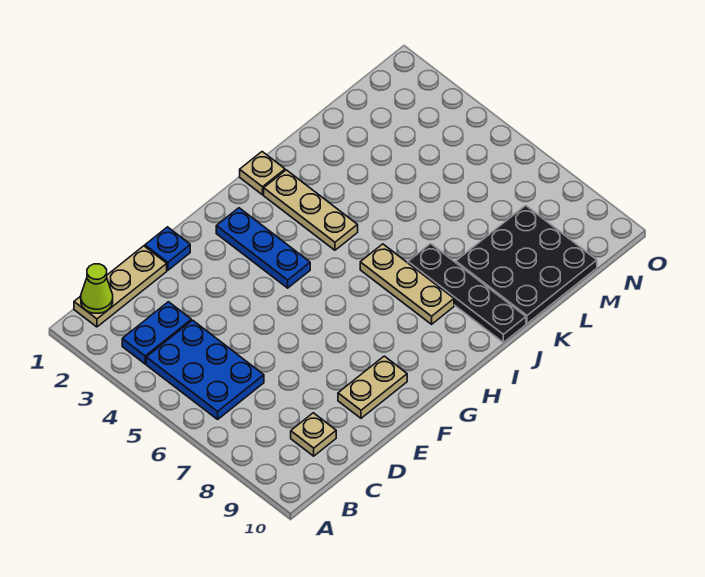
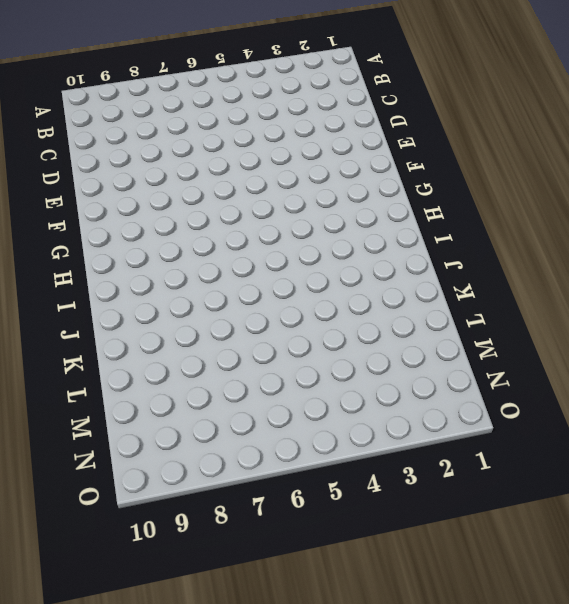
none -> tan 1x3 plate [74,246,167,327]
none -> blue 1x2 plate [122,302,191,364]
none -> blue 2x3 plate [146,320,264,419]

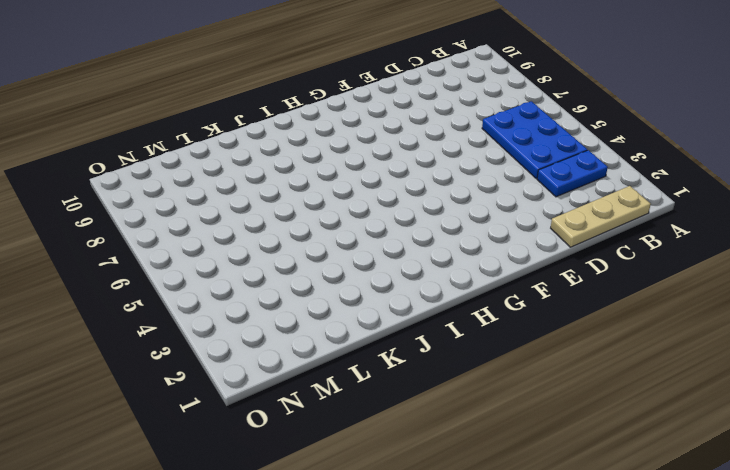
none -> tan 1x1 plate [291,413,336,456]
none -> blue 1x1 plate [145,227,190,270]
none -> tan 1x2 plate [338,356,407,418]

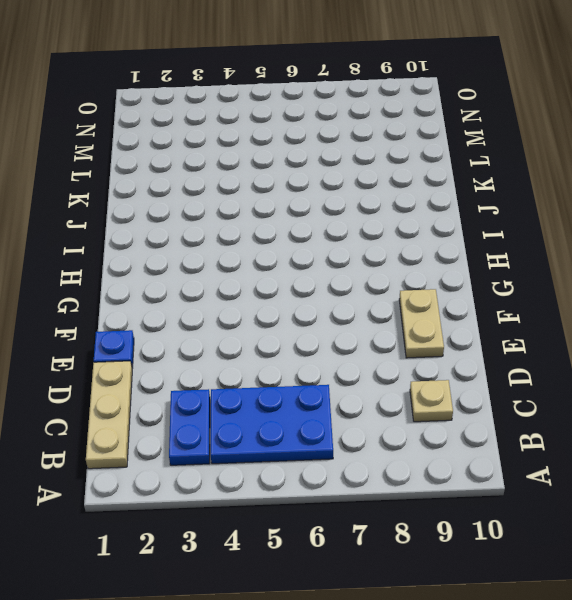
none -> blue 1x3 plate [216,208,310,288]
none -> tan 1x1 plate [240,152,285,195]
none -> tan 1x3 plate [264,170,358,250]

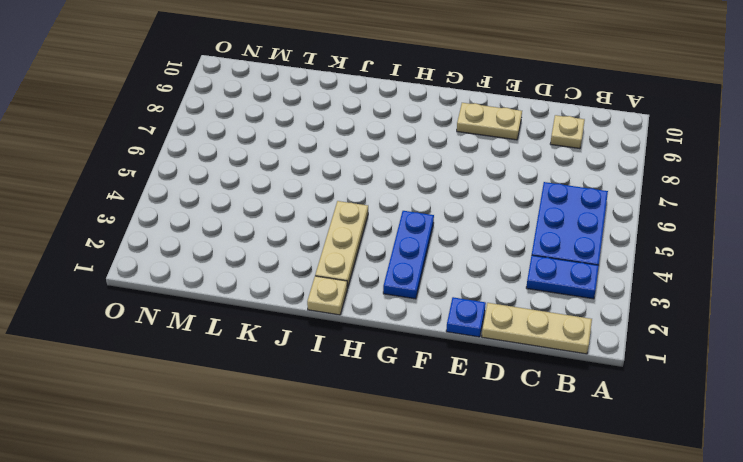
none -> tan 1x3 plate [360,244,454,324]
none -> black 1x4 plate [408,244,526,342]
none -> black 3x3 plate [456,205,597,324]

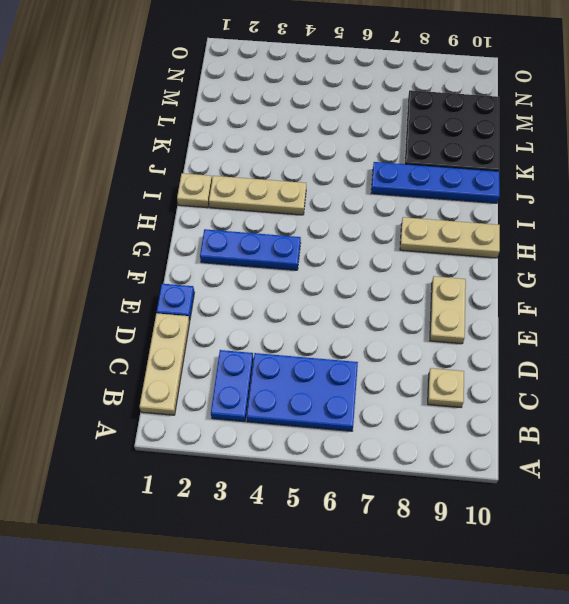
tan 1x3 plate [400,217,500,258] -> tan 1x3 plate moved to [360,244,454,324]
blue 1x4 plate [371,162,500,203] -> black 1x4 plate [408,244,526,342]
none -> lime 1x1 cone [81,264,113,313]

